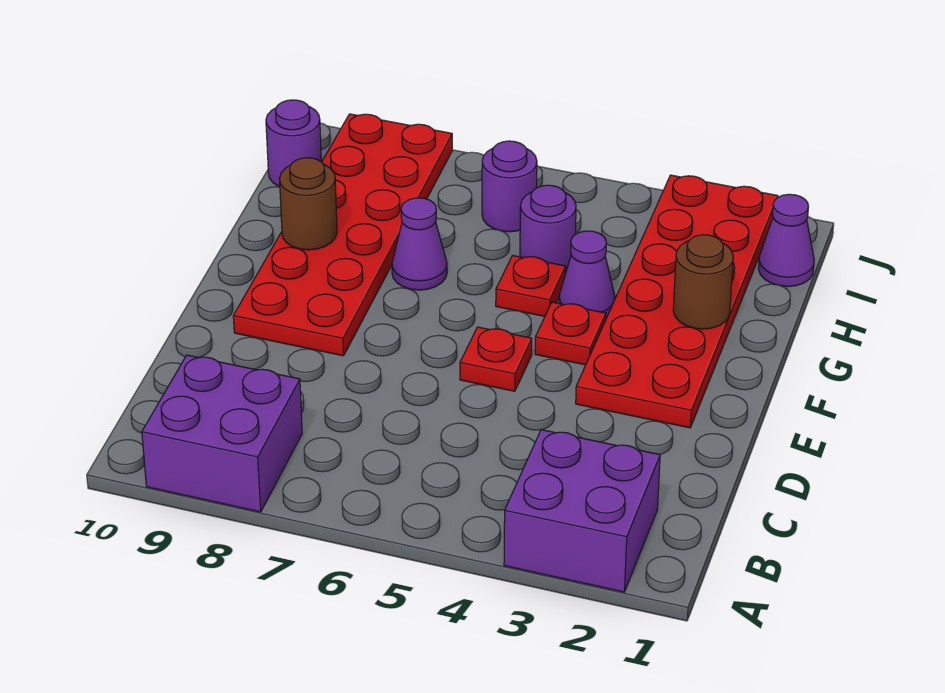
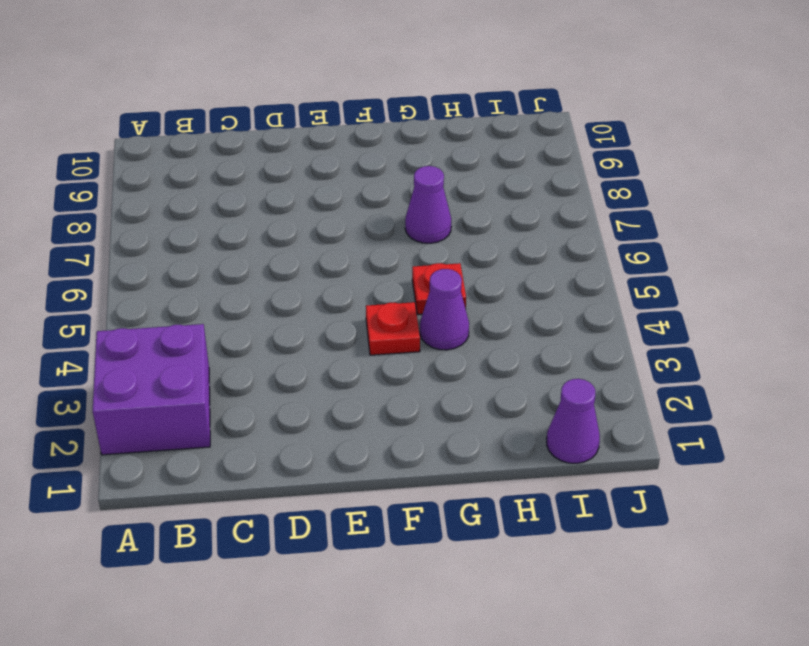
none -> purple 2x2 brick [142,355,302,512]
none -> red 2x6 plate [576,175,778,428]
none -> red 1x1 plate [460,327,532,391]

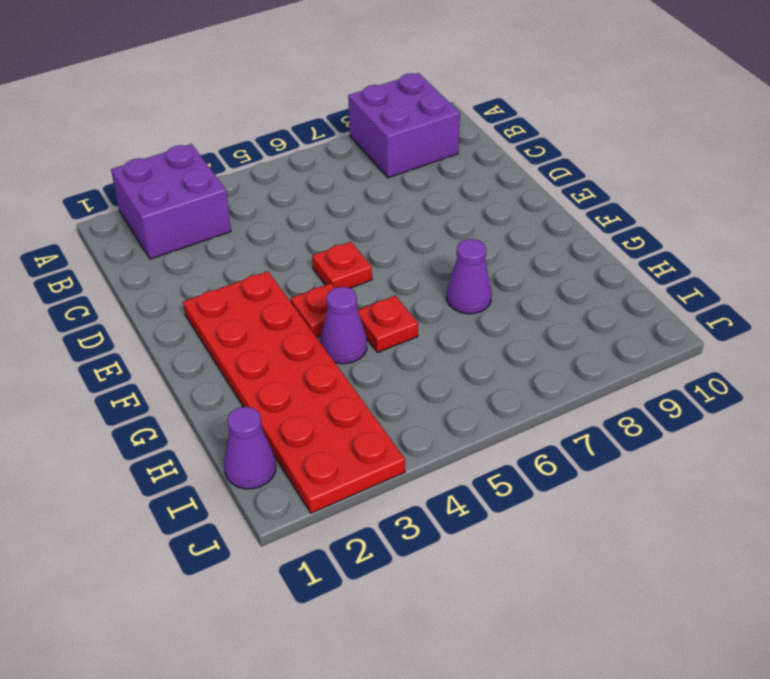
none -> red 2x6 plate [233,114,452,356]
none -> purple 1x1 round brick [520,185,576,273]
none -> purple 1x1 round brick [482,141,537,232]

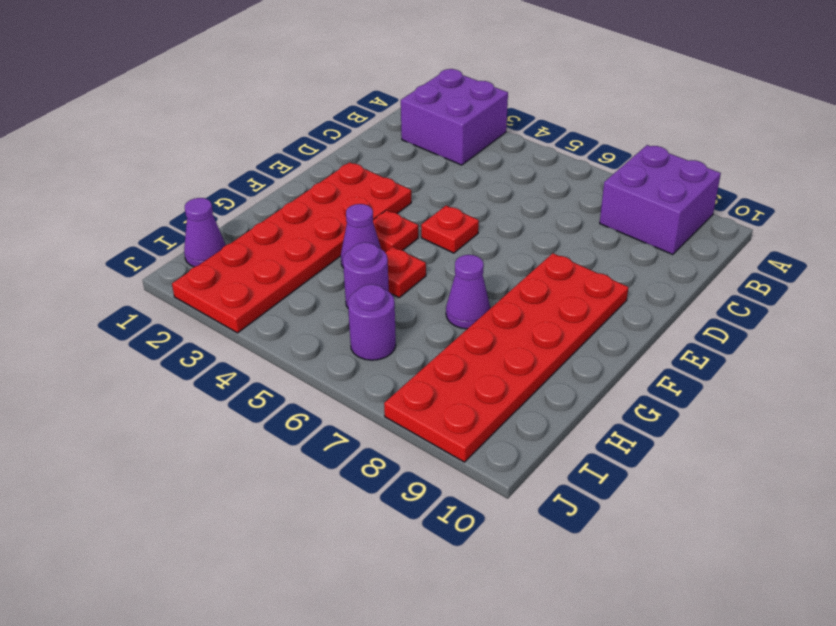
none -> purple 1x1 round brick [266,100,321,187]
none -> brown 1x1 round brick [673,235,733,329]
none -> brown 1x1 round brick [280,158,337,250]

